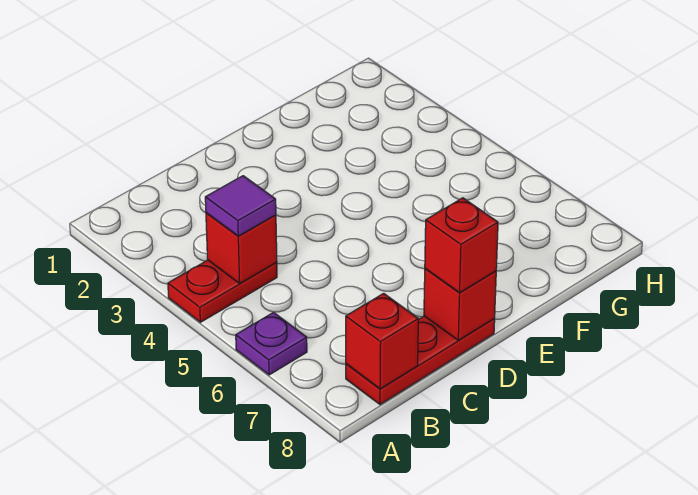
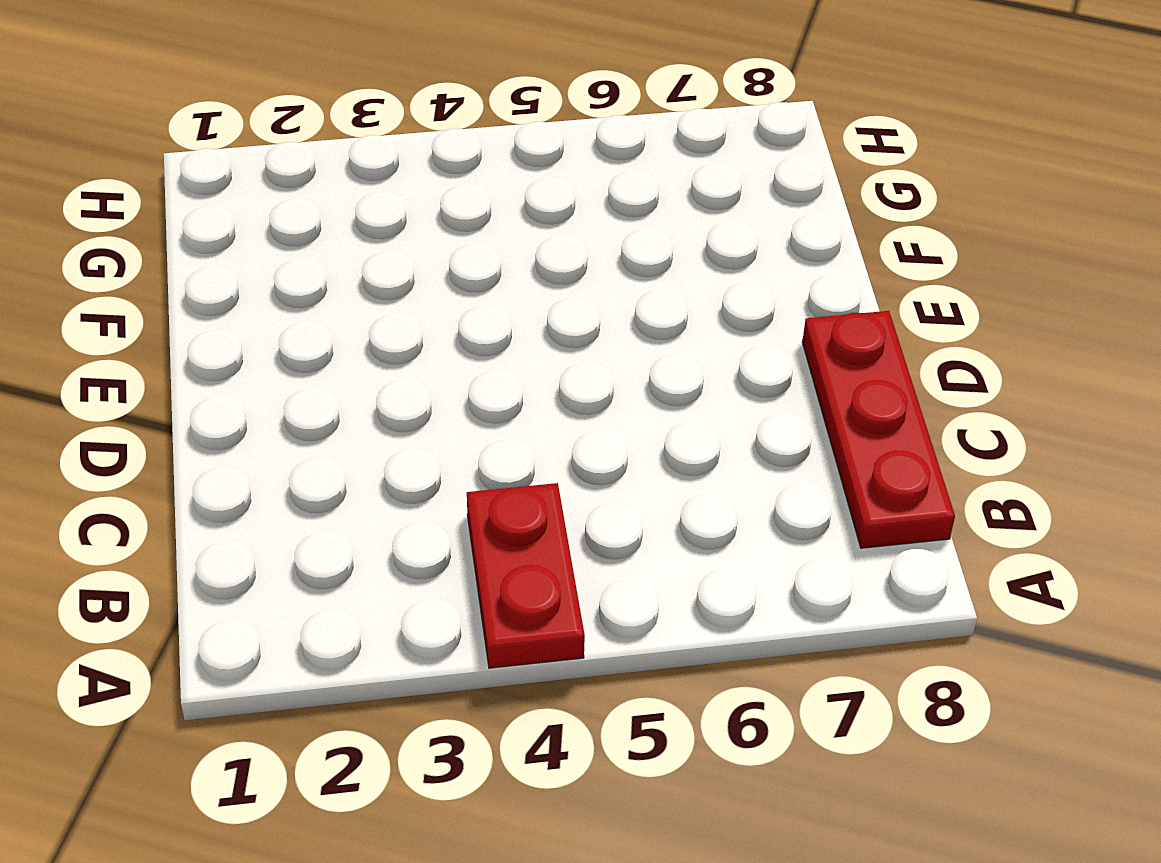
none -> purple 1x1 plate [236,312,307,375]
none -> red 1x1 brick [206,213,277,283]

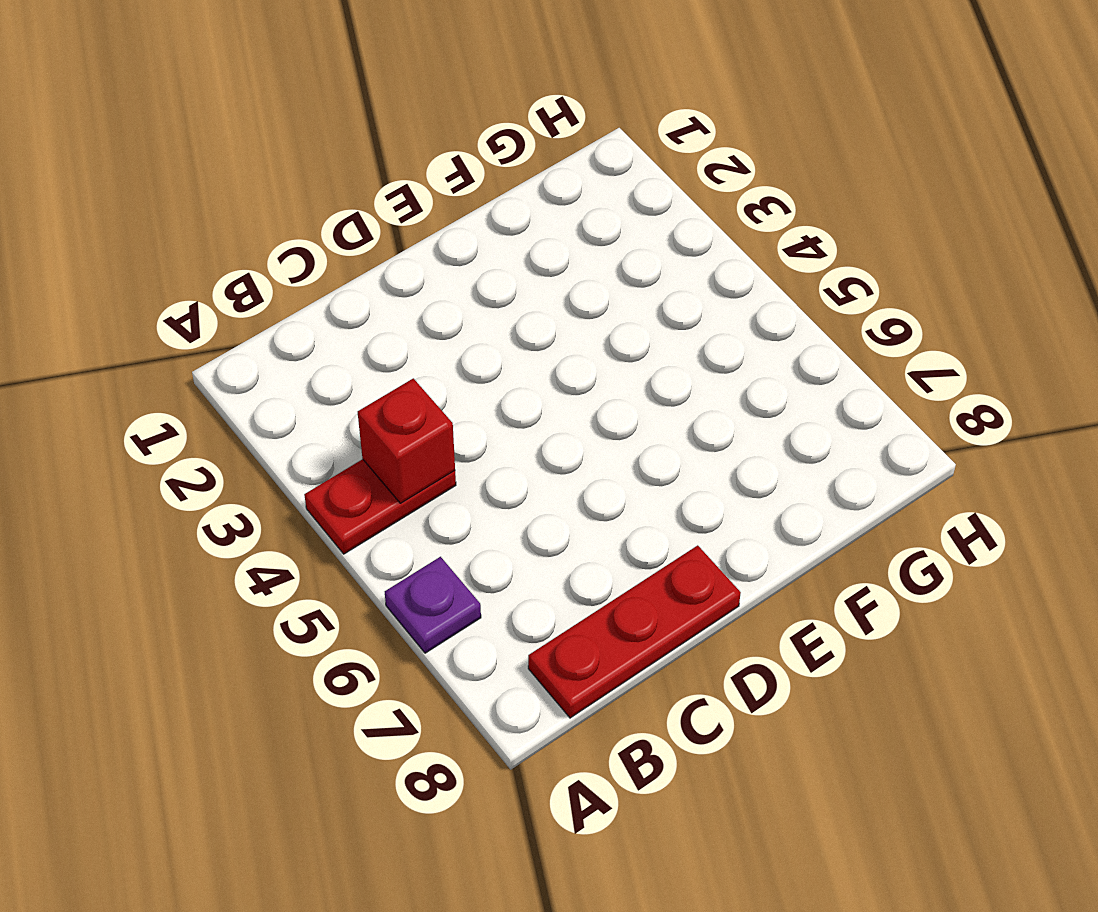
none -> red 1x1 brick [346,293,418,389]
none -> red 1x1 brick [424,269,496,340]

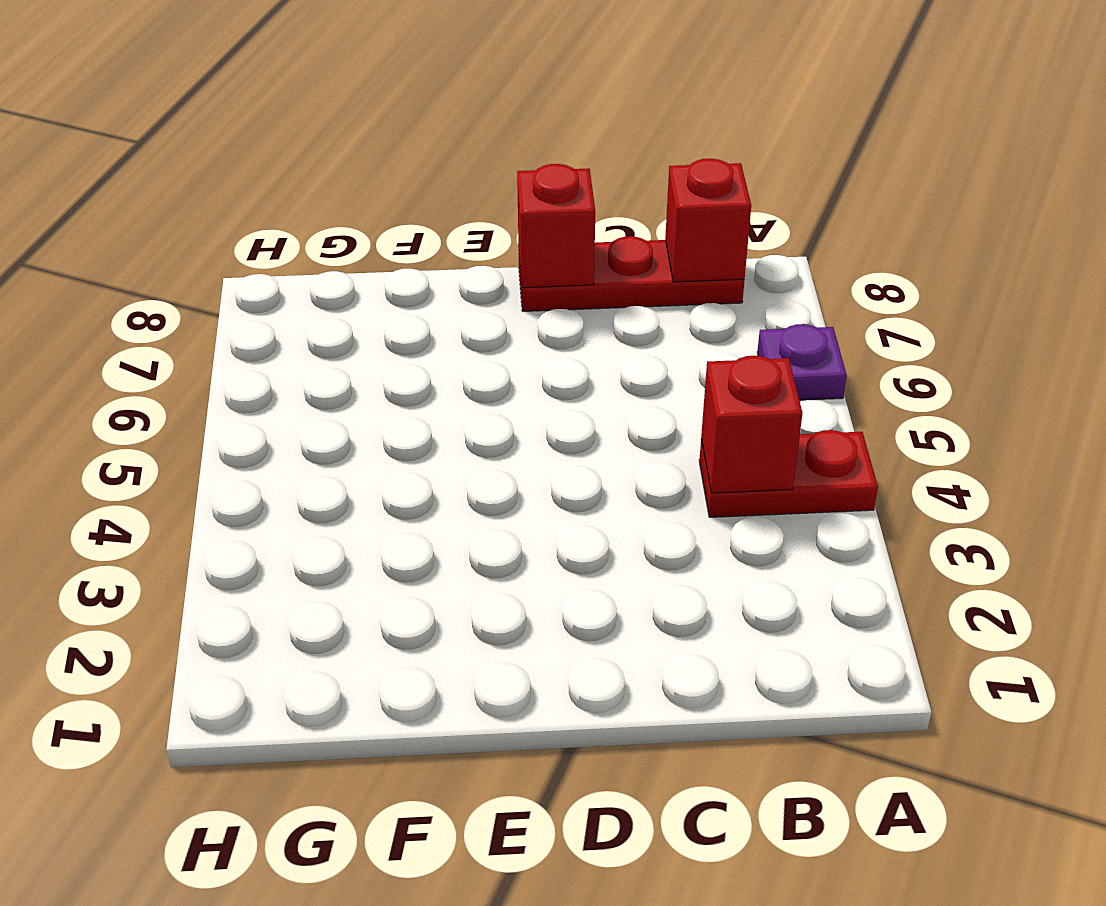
none -> purple 1x1 tile [205,176,276,236]
none -> red 1x1 brick [425,198,498,293]

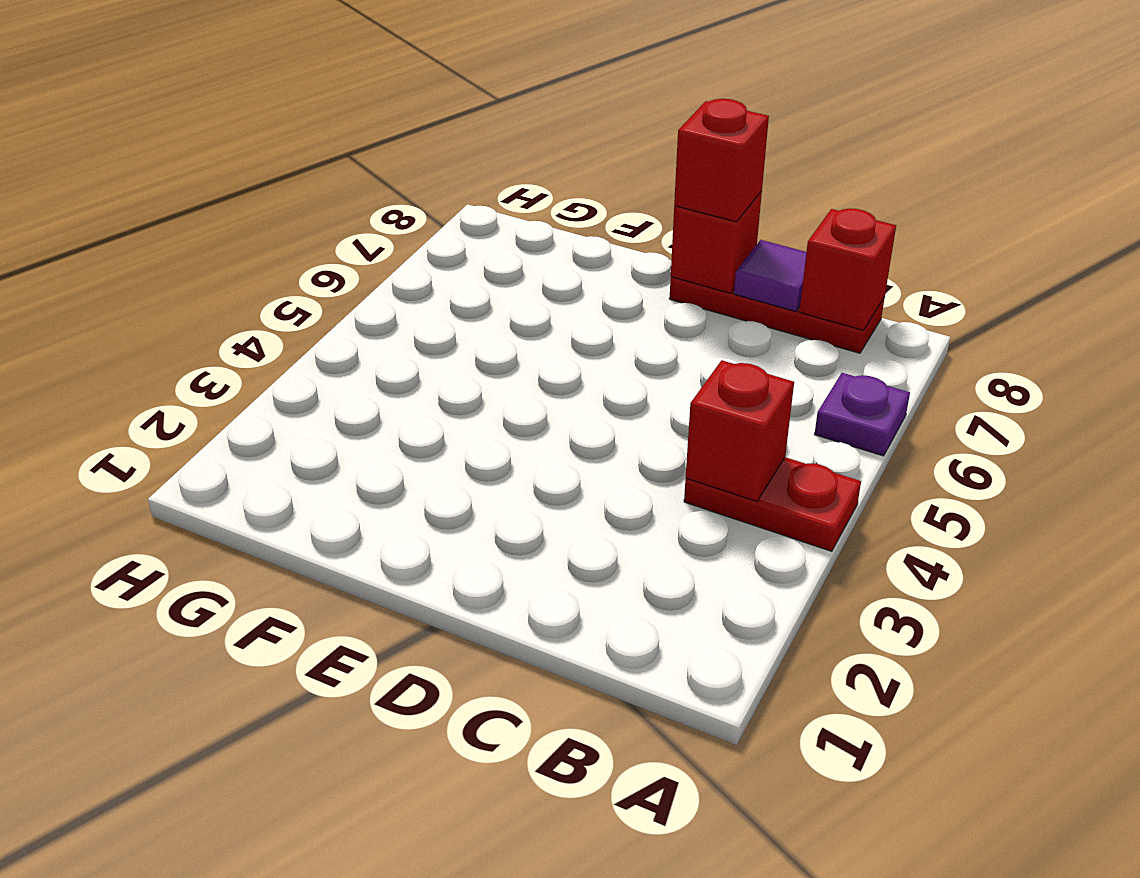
purple 1x1 tile [734,240,806,311] -> purple 1x1 tile moved to [205,176,276,236]

